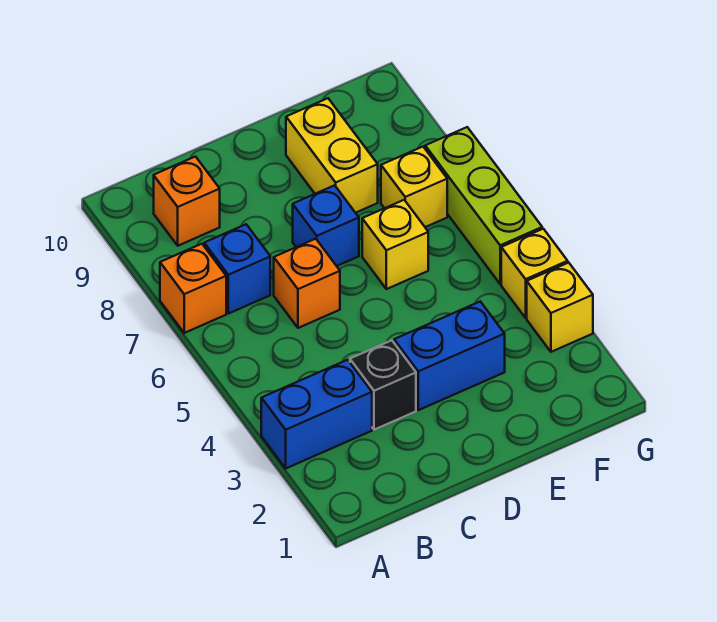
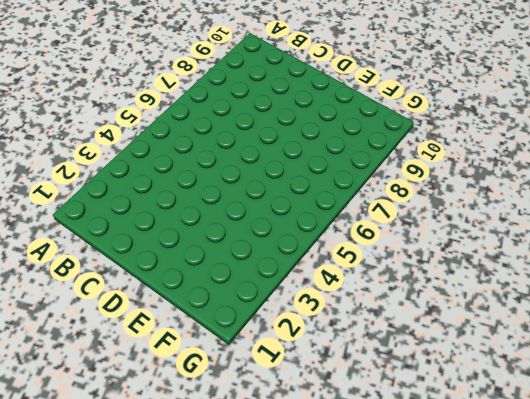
none -> blue 1x2 brick [261,360,372,468]
none -> orange 1x1 brick [160,244,226,333]
none -> blue 1x1 brick [204,224,270,314]

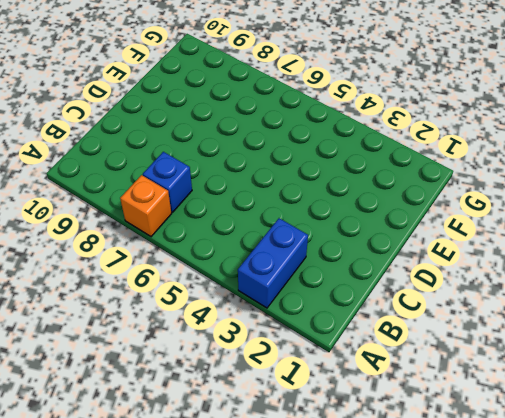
none -> orange 1x1 brick [154,157,220,246]
none -> black 1x1 brick [350,340,416,430]
none -> orange 1x1 brick [274,239,340,328]

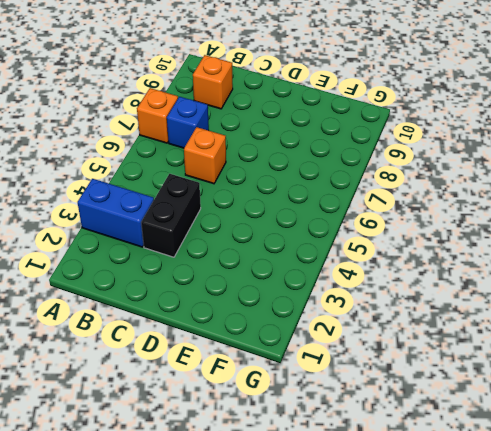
black 1x2 brick [141,174,201,257] -> black 1x1 brick [350,340,416,430]
none -> blue 1x2 brick [394,302,505,410]
none -> blue 1x1 brick [293,185,359,266]
none -> yellow 1x1 brick [362,200,428,289]

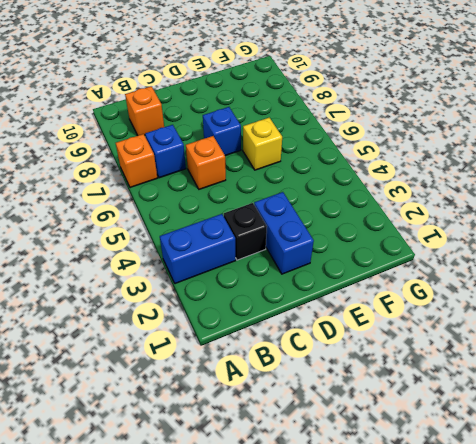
blue 1x2 brick [254,192,314,274] -> blue 1x2 brick turned to [394,302,505,410]
none -> yellow 1x2 brick [286,98,378,213]
none -> yellow 1x1 brick [381,147,447,227]
none -> yellow 1x1 brick [527,263,593,352]

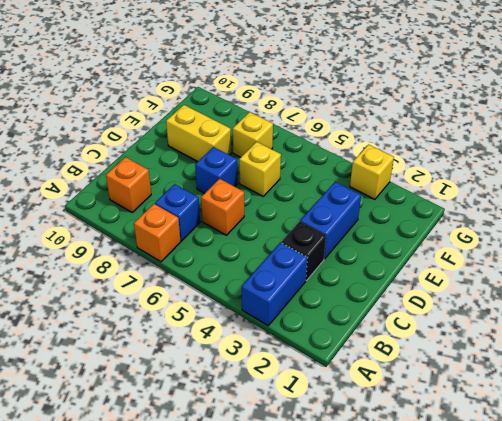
none -> yellow 1x1 brick [501,229,568,318]
none -> lime 1x3 brick [425,127,542,284]

